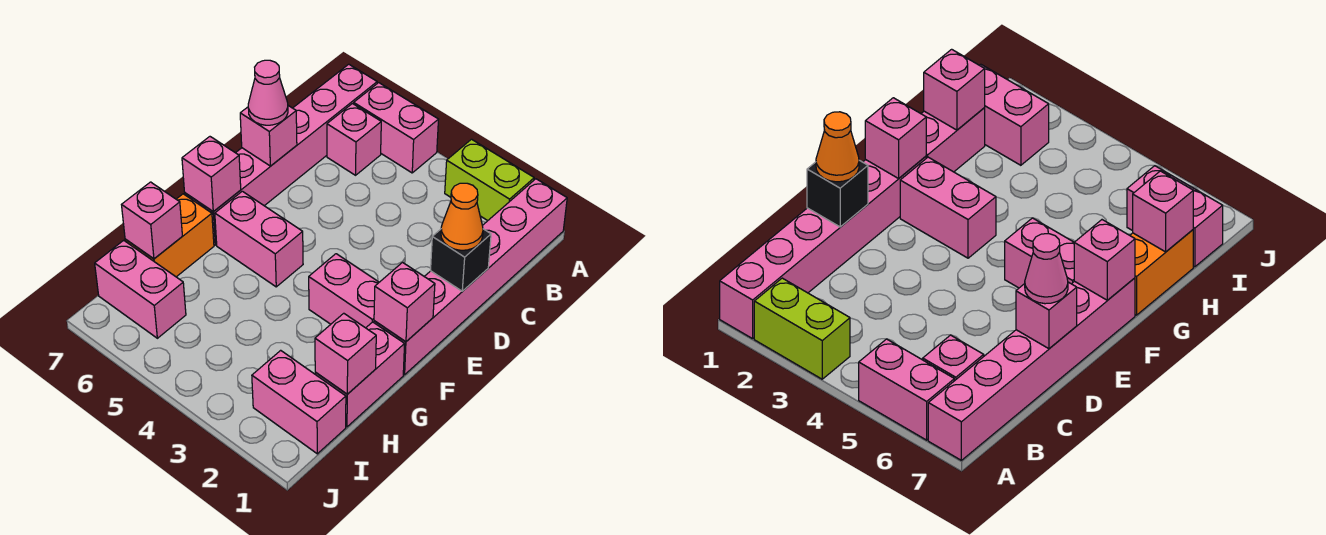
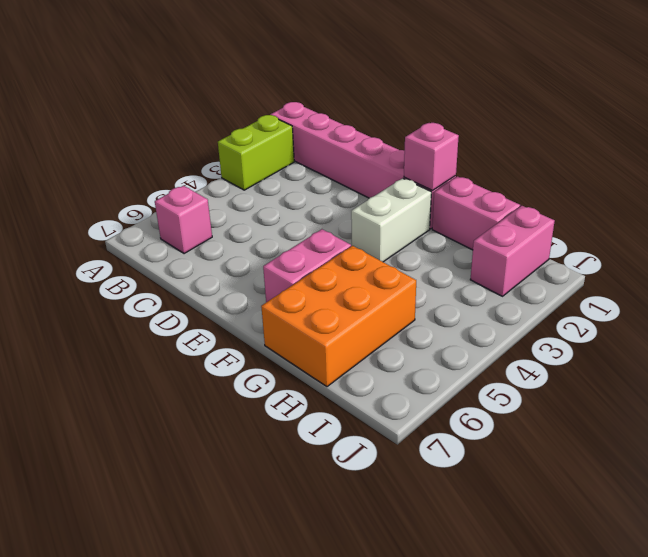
white 1x2 brick [351,178,431,262] -> pink 1x2 brick [309,254,379,328]
orange 2x3 brick [261,246,416,387] -> orange 1x2 brick [125,194,214,277]
none -> pink 1x2 brick [354,83,439,173]
none -> pink 1x6 brick [185,64,377,245]
none -> pink 1x2 brick [95,240,186,338]

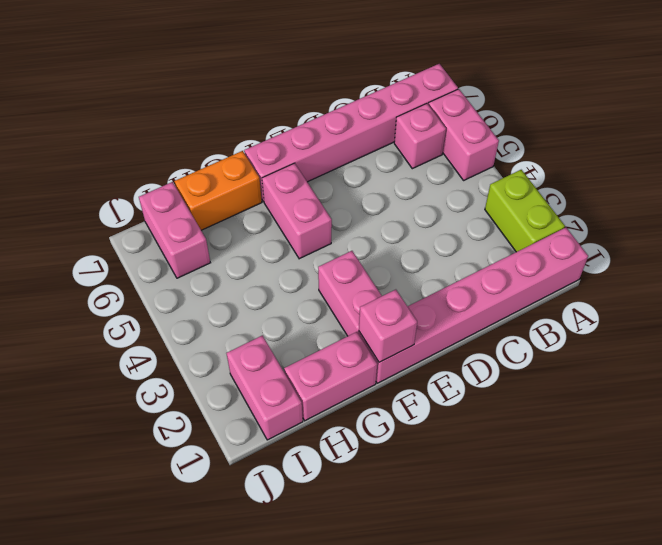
none -> black 1x1 brick [431,229,491,291]
none -> pink 1x1 brick [240,106,297,166]
none -> pink 1x1 brick [182,137,241,212]

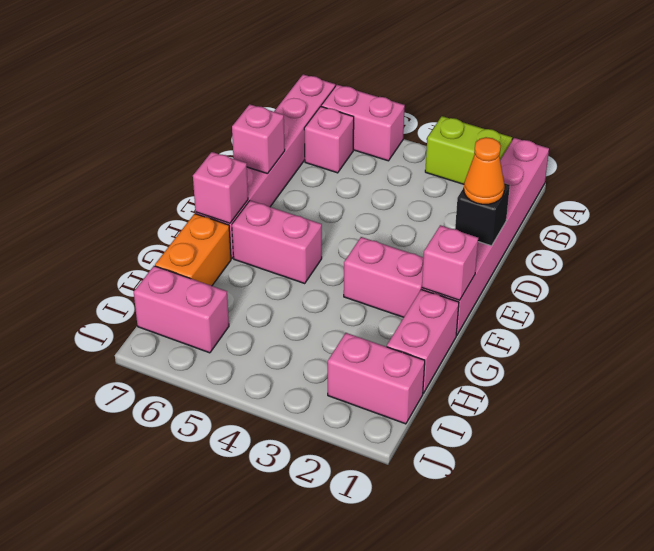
none -> pink 1x1 brick [315,313,376,394]
none -> pink 1x1 brick [122,182,182,259]
none -> pink 1x1 cone [248,60,288,125]

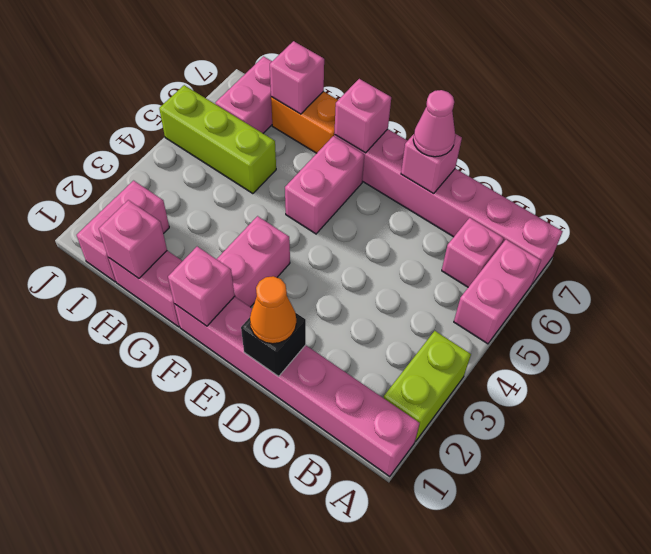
lime 1x3 brick [159,85,276,194] -> none

